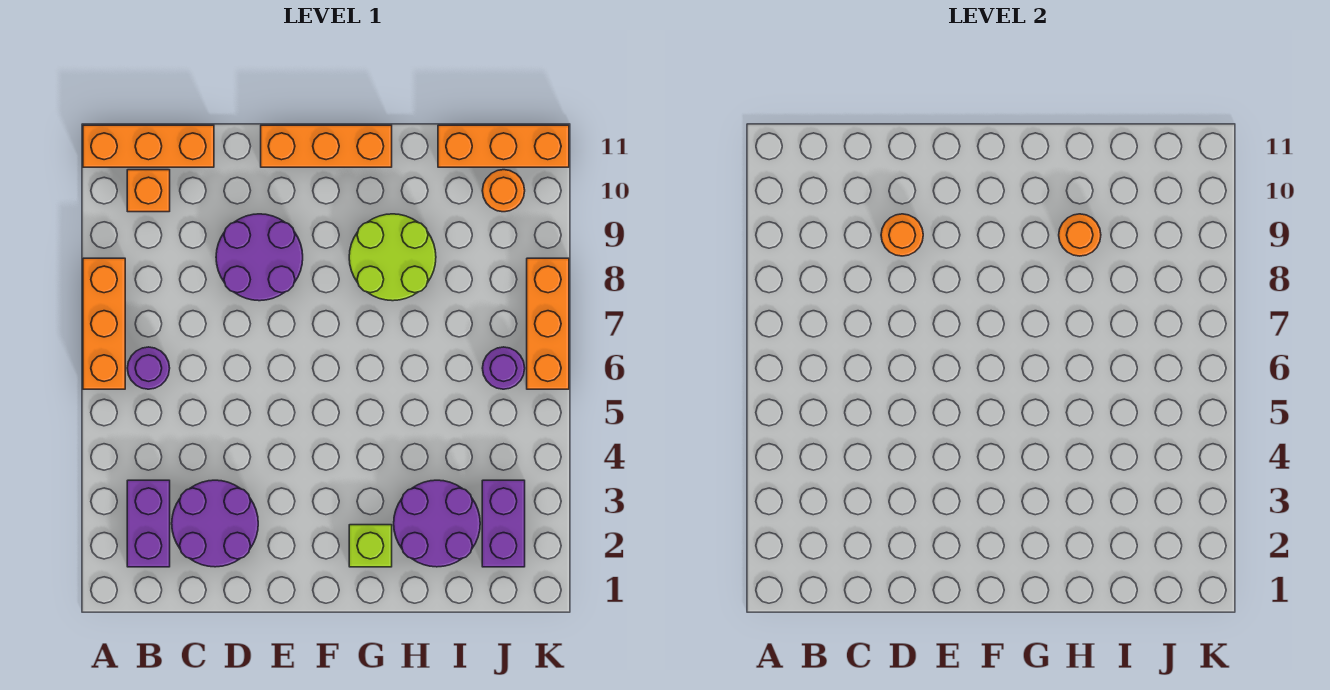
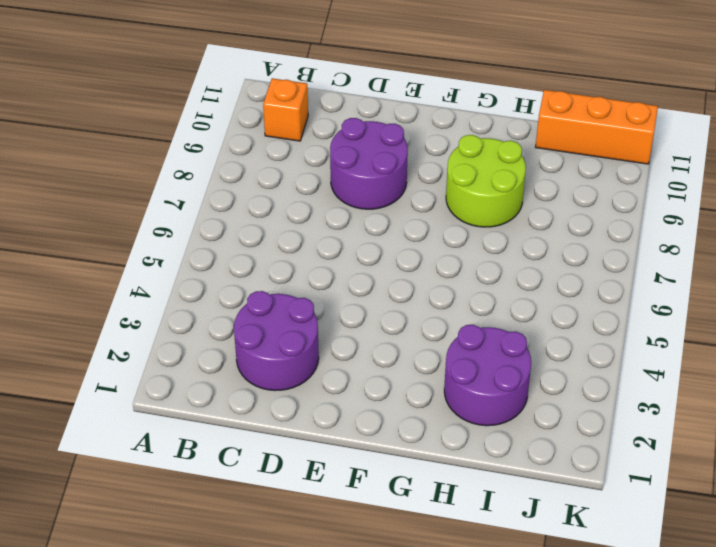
none -> orange 1x3 brick [83,258,125,389]
none -> orange 1x3 brick [83,125,214,167]
none -> purple 1x2 brick [127,480,170,567]

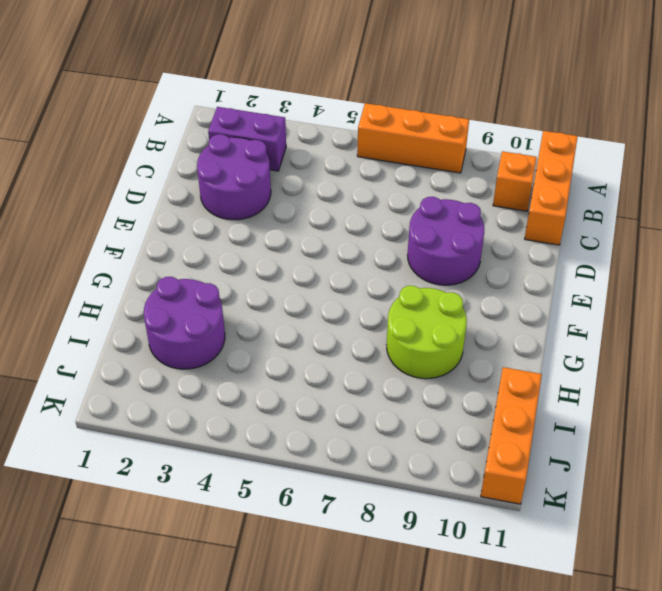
none -> purple 1x1 round brick [127,347,170,389]
none -> orange 1x3 brick [261,125,392,167]
none -> lime 1x1 brick [349,525,392,567]

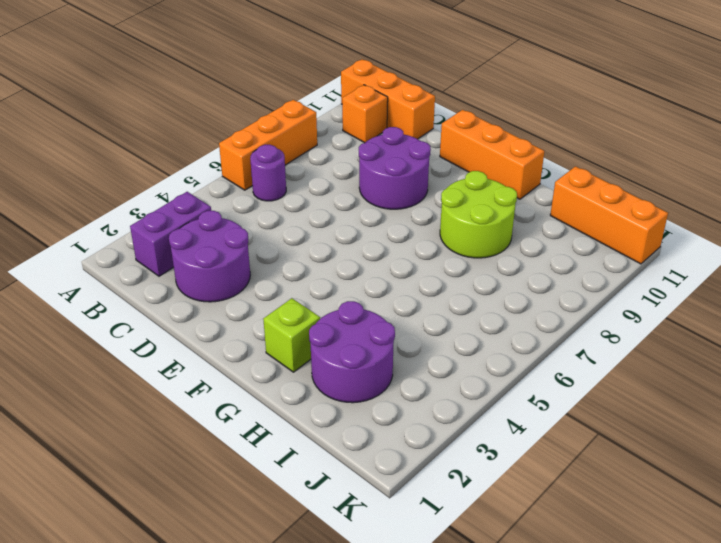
none -> purple 1x2 brick [482,480,525,567]
none -> purple 1x1 round brick [482,347,525,389]
none -> orange 1x1 round brick [482,170,525,212]

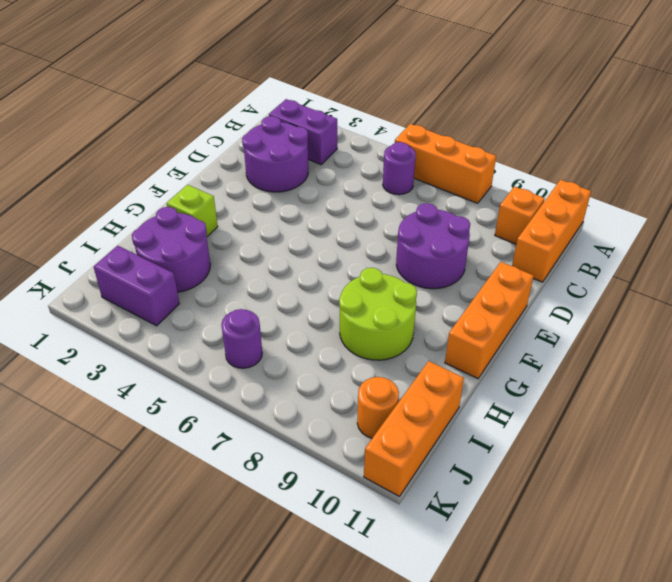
none -> orange 1x3 brick [527,258,569,389]
none -> orange 1x1 round brick [881,214,923,256]
none -> orange 1x1 round brick [1059,214,1101,256]

